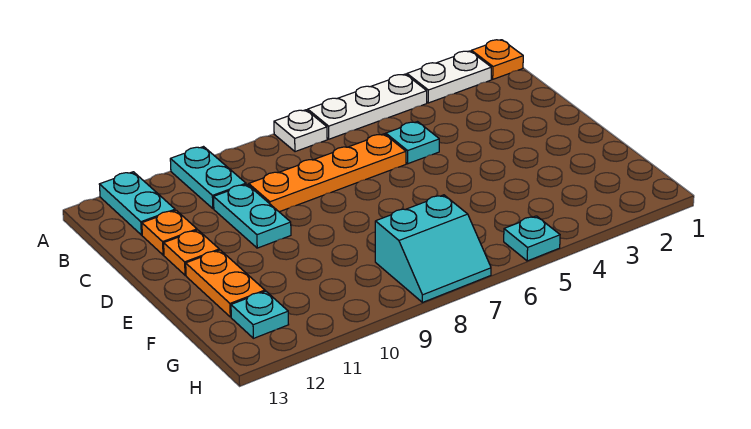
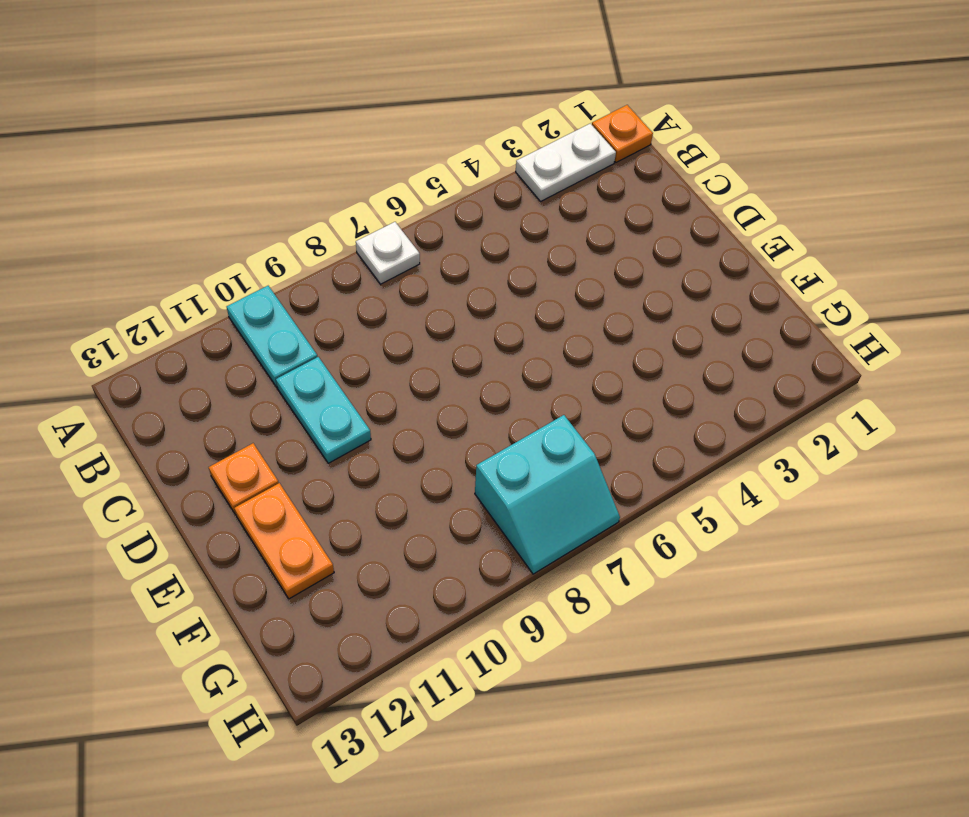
none -> white 1x3 plate [308,74,427,139]
none -> cyan 1x2 plate [99,172,175,235]
none -> cyan 1x1 plate [386,122,439,164]

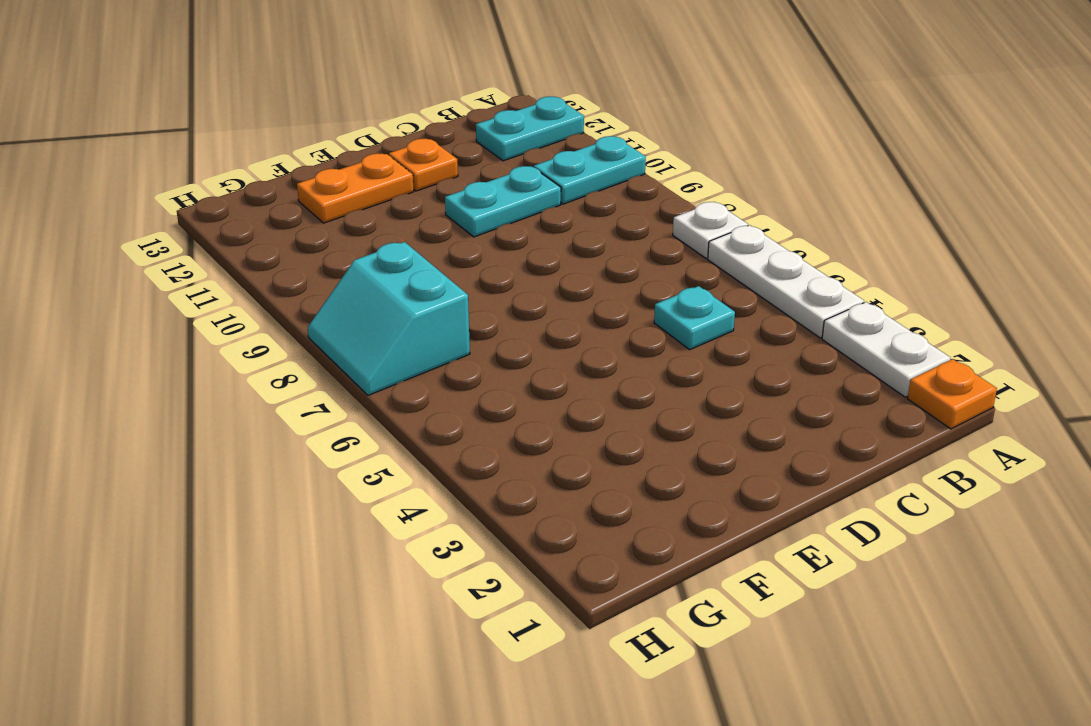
none -> orange 1x4 plate [249,134,406,212]
none -> orange 1x1 plate [142,210,197,255]
none -> cyan 1x1 plate [231,291,289,338]

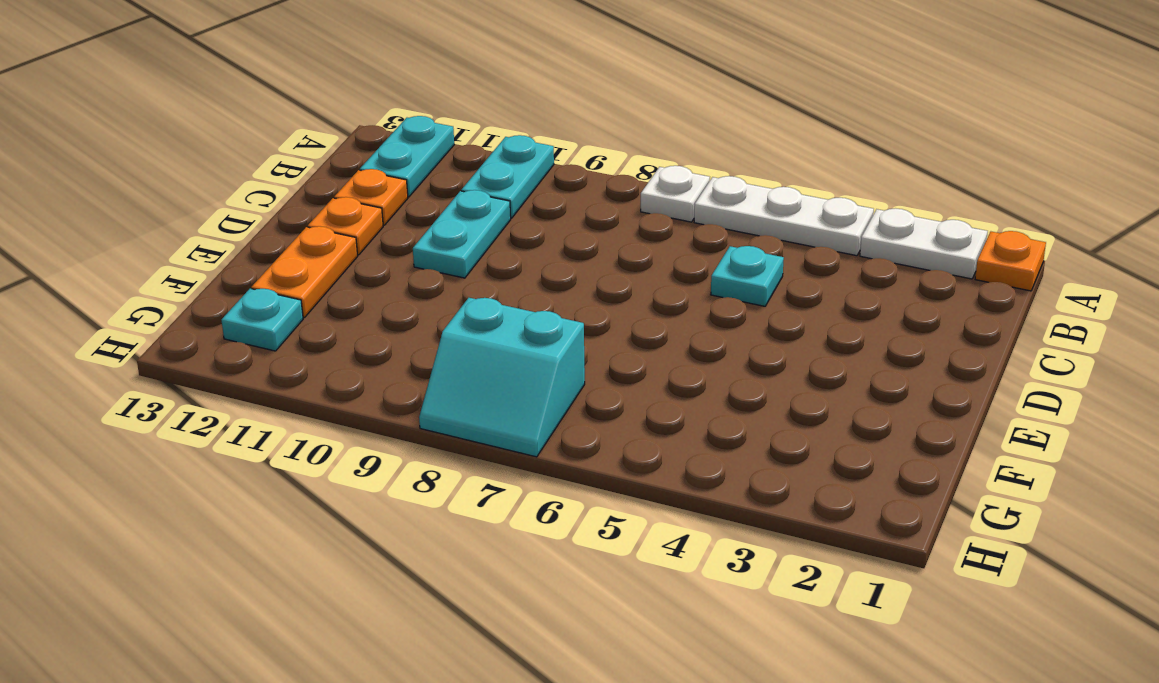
none -> orange 1x4 plate [249,134,406,212]
none -> cyan 1x1 plate [504,216,560,261]

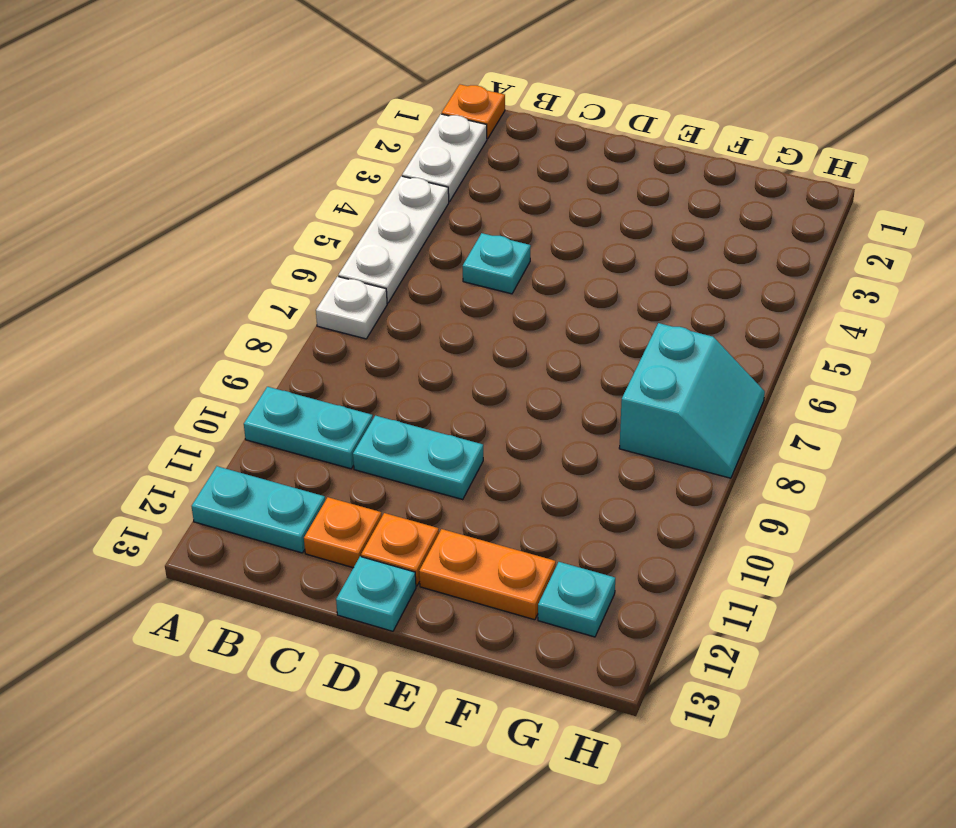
cyan 1x1 plate [336,557,416,631] -> cyan 1x1 plate moved to [504,216,560,261]
none -> orange 1x4 plate [249,134,406,212]

